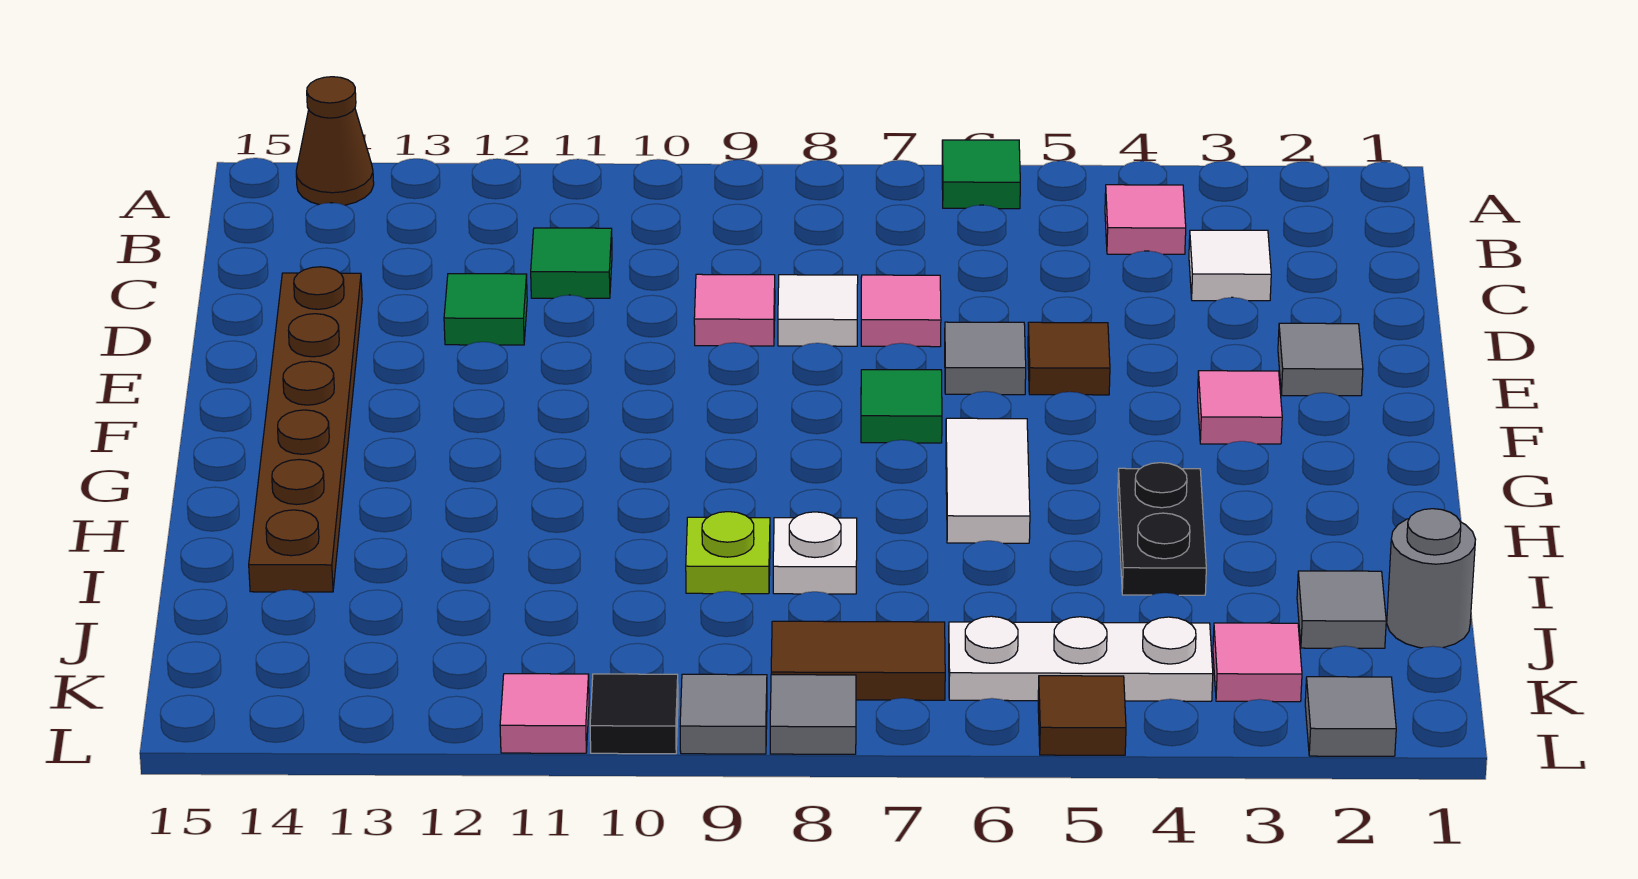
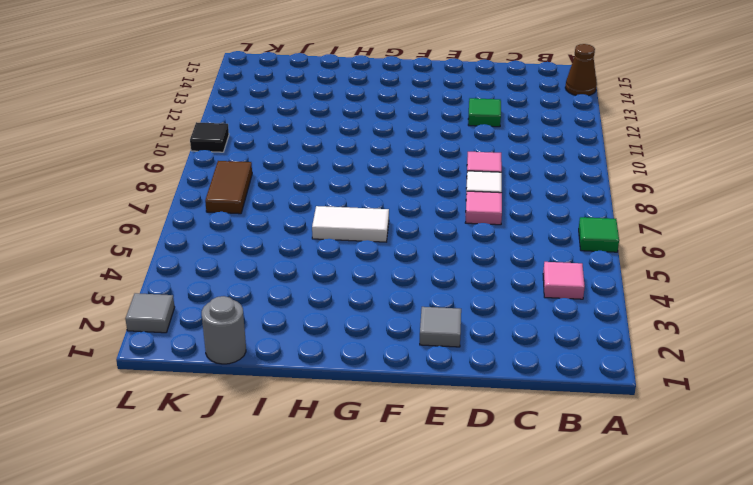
none -> white 1x1 tile [1189,230,1271,301]
none -> green 1x1 tile [531,228,612,298]
none -> brown 1x6 plate [249,267,362,592]
none -> brown 1x1 tile [1028,322,1110,395]

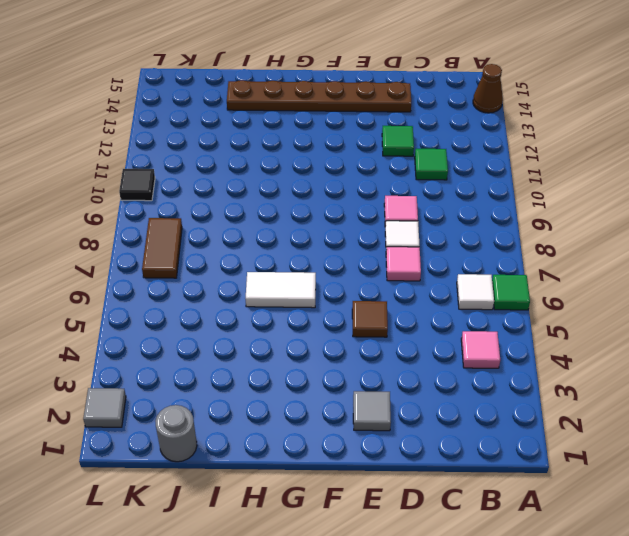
white 1x1 tile [457,274,494,310] -> white 1x1 tile moved to [1189,230,1271,301]
none -> grey 1x1 tile [945,322,1026,395]
none -> pink 1x1 tile [1198,371,1282,444]
none -> green 1x1 tile [861,370,942,443]
none -> black 1x2 plate [1118,463,1206,595]

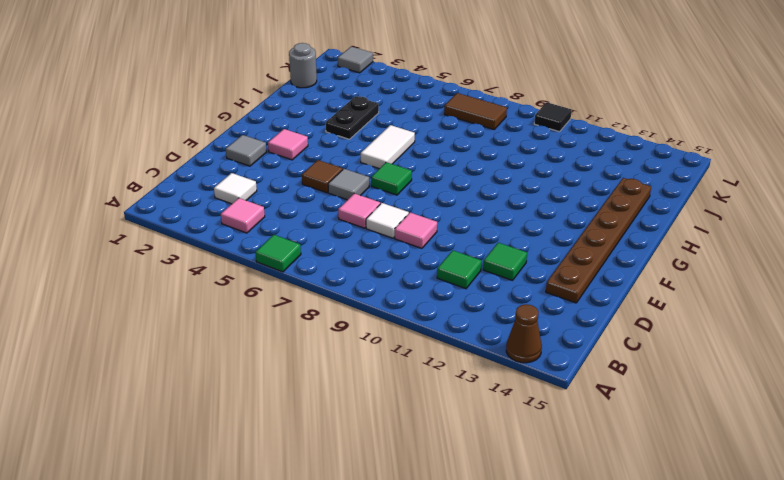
none -> white 1x1 plate [773,512,857,594]
none -> lime 1x1 plate [686,512,770,594]
none -> grey 1x1 tile [1297,571,1386,648]
none -> pink 1x1 tile [1213,623,1302,702]

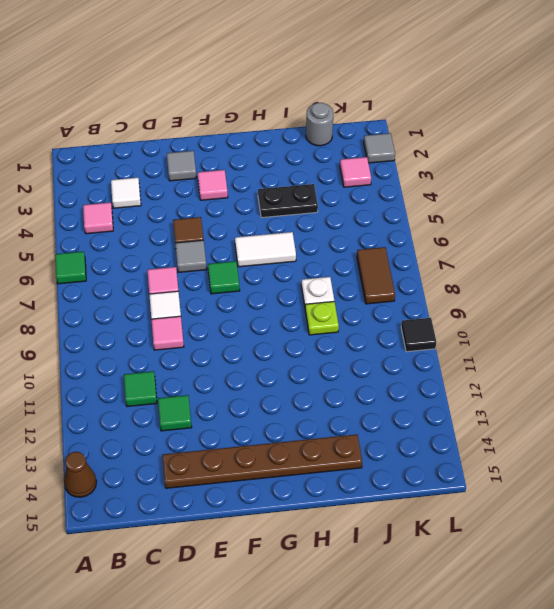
none -> grey 1x1 tile [1297,571,1386,648]
none -> white 1x3 plate [949,616,1213,701]
none -> brown 1x1 tile [1038,676,1126,755]
none -> grey 1x1 tile [770,675,856,754]

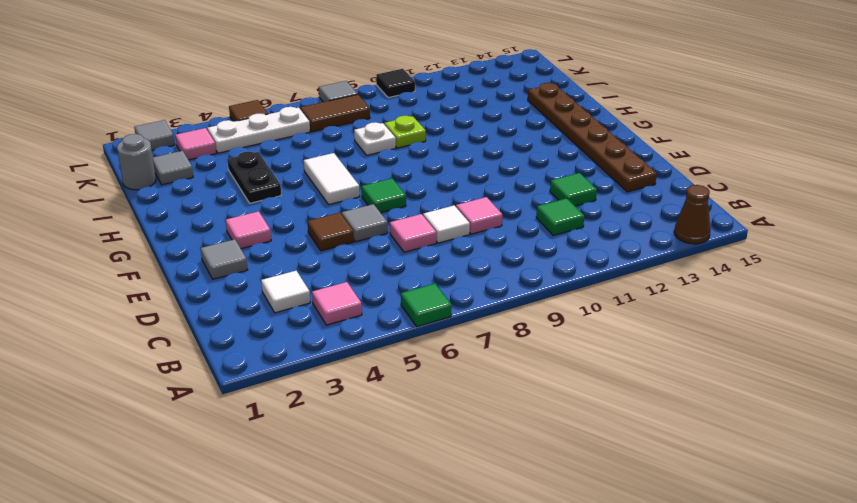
none -> grey 1x1 tile [680,674,767,754]
none -> pink 1x1 tile [500,674,589,753]

